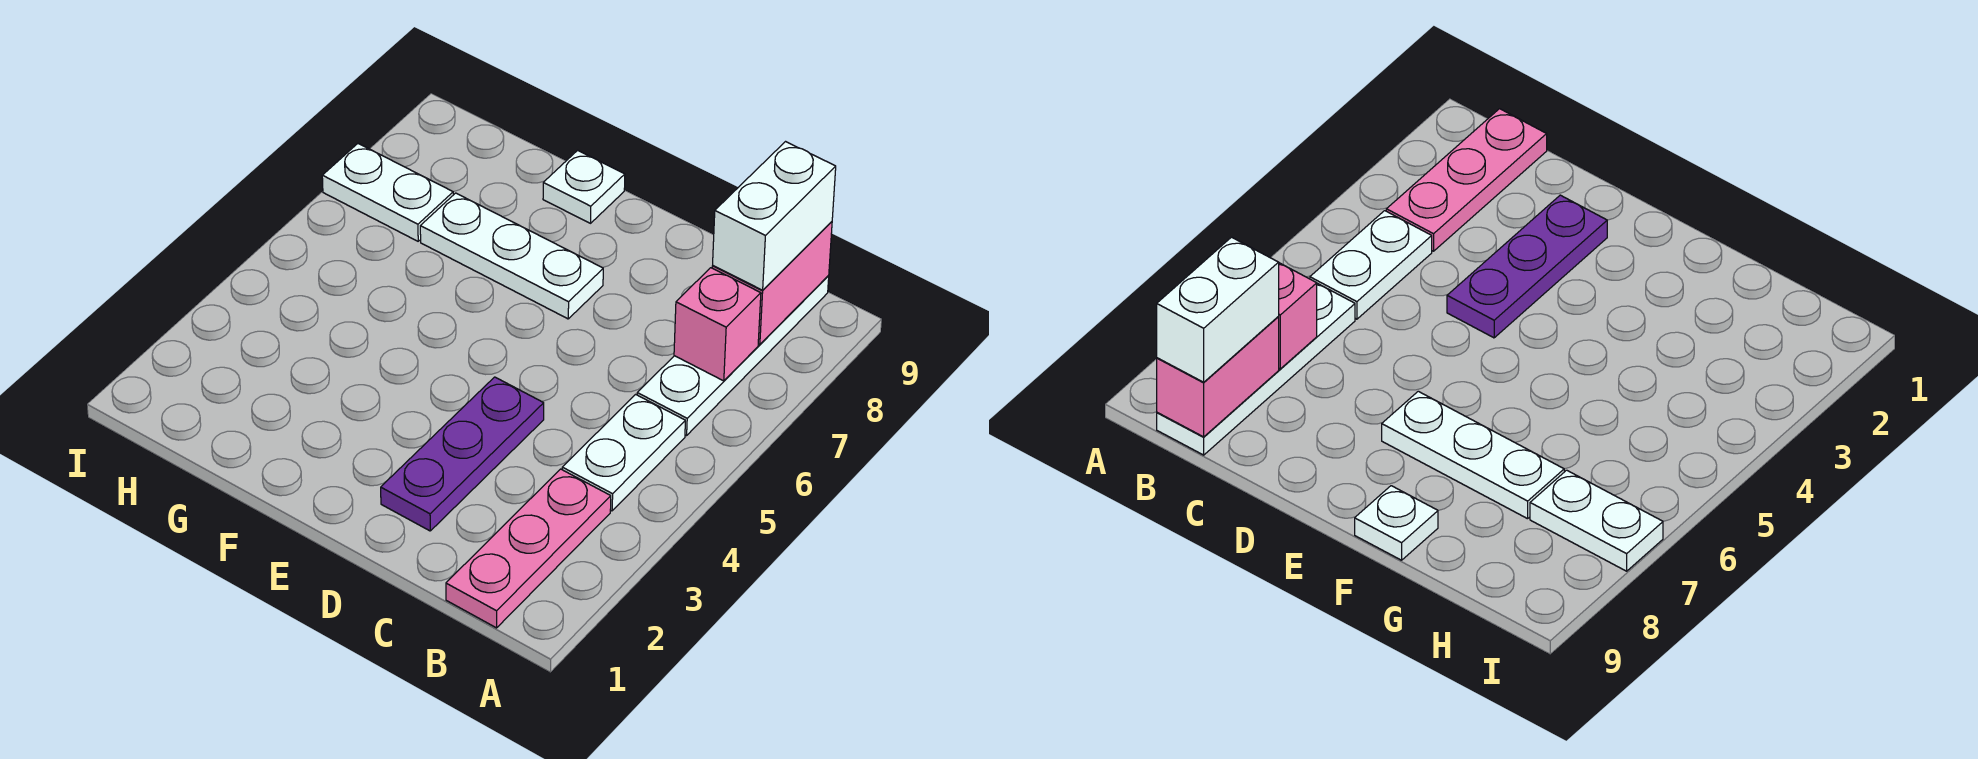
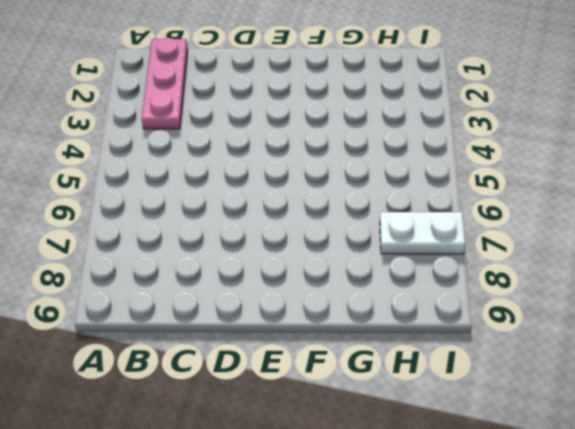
none -> white 1x2 plate [562,394,685,511]
none -> white 1x4 plate [637,276,829,436]

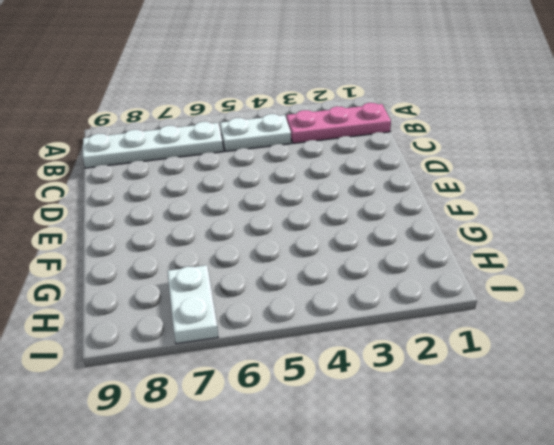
none -> purple 1x3 plate [381,377,544,531]
none -> white 1x3 plate [420,193,603,319]

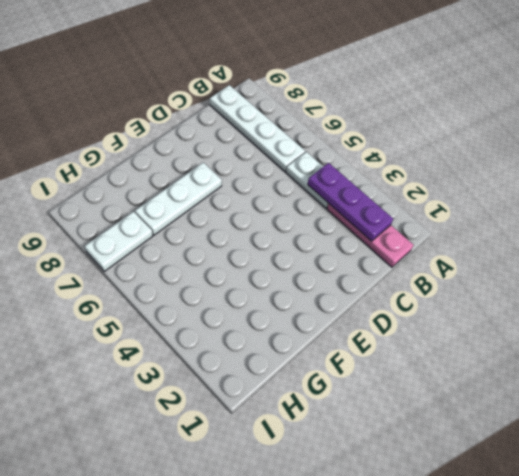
purple 1x3 plate [308,163,393,241] -> purple 1x3 plate moved to [381,377,544,531]
none -> white 1x1 plate [543,150,625,223]
none -> pink 1x1 brick [674,268,761,381]

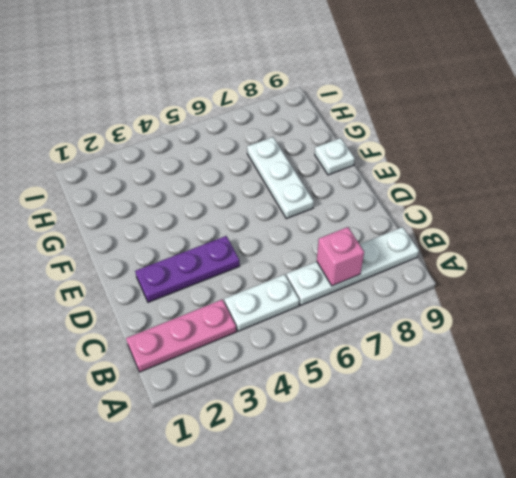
none -> white 1x2 plate [322,144,453,241]
none -> pink 1x2 brick [712,222,832,345]

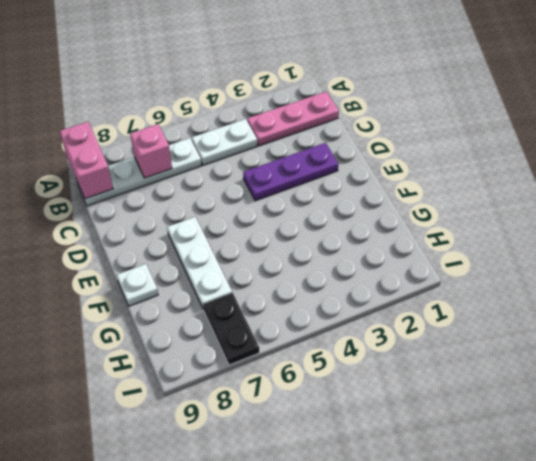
pink 1x2 brick [60,122,113,199] -> pink 1x2 brick turned to [712,222,832,345]
black 1x2 plate [203,293,259,365] -> white 1x2 plate [322,144,453,241]
none -> white 1x2 brick [713,142,836,290]

